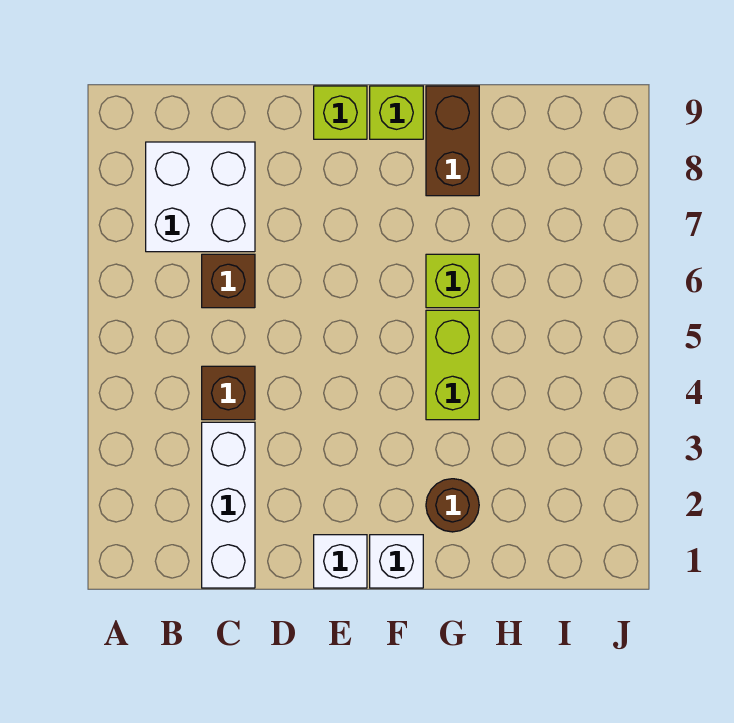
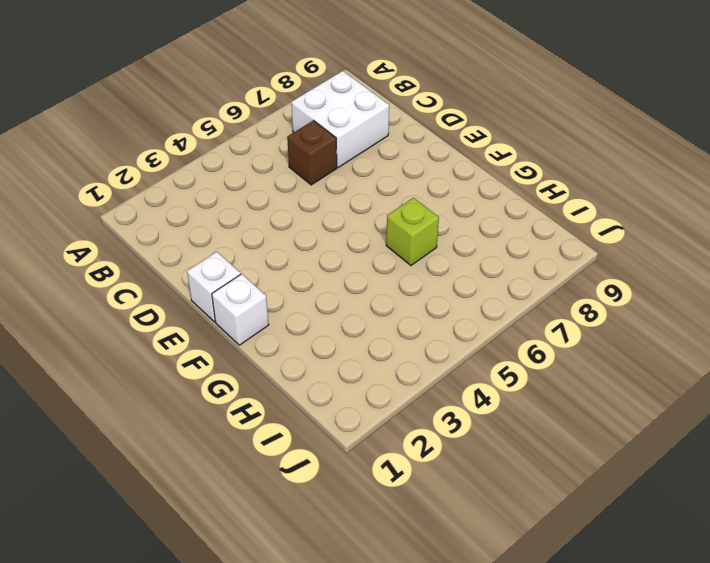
none -> white 1x3 brick [202,422,255,588]
none -> brown 1x1 brick [202,366,255,420]
none -> lime 1x1 brick [314,86,367,139]

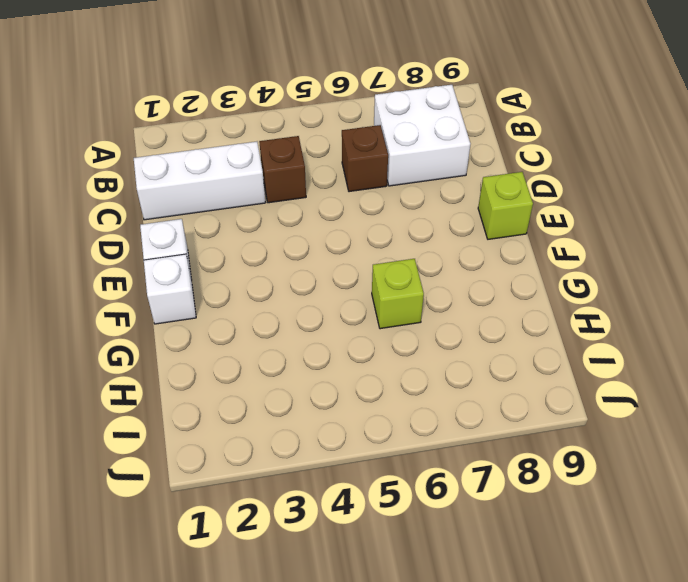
none -> lime 1x1 brick [370,86,423,139]
none -> brown 1x1 round brick [426,479,479,532]
none -> lime 1x2 brick [426,310,479,420]

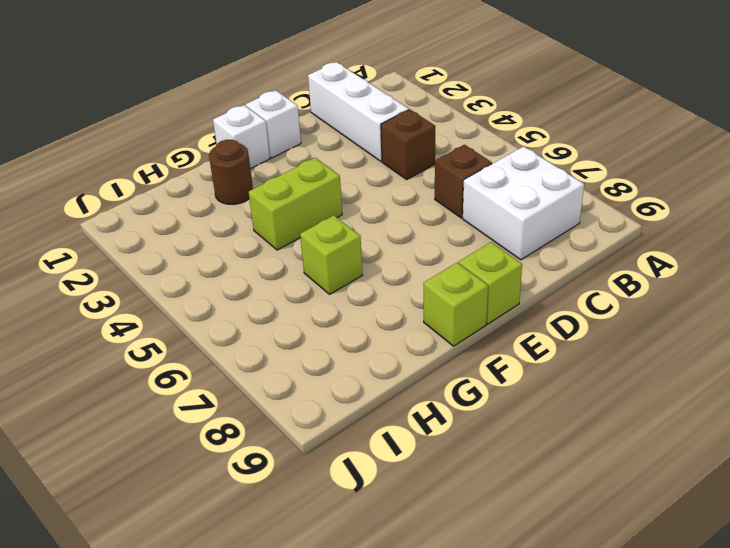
lime 1x2 brick [249,158,342,250] -> lime 1x2 brick turned to [426,310,479,420]
none -> brown 1x2 brick [426,86,479,196]

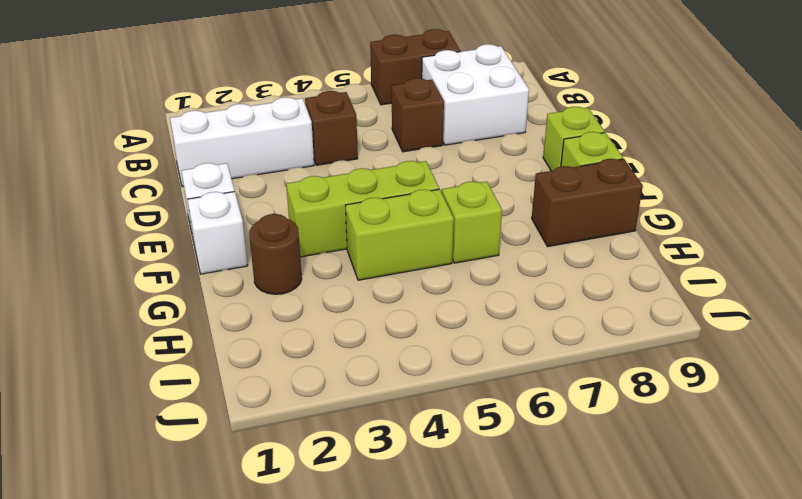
brown 1x2 brick [370,29,460,105] -> none
lime 1x3 brick [286,161,439,257] -> none

